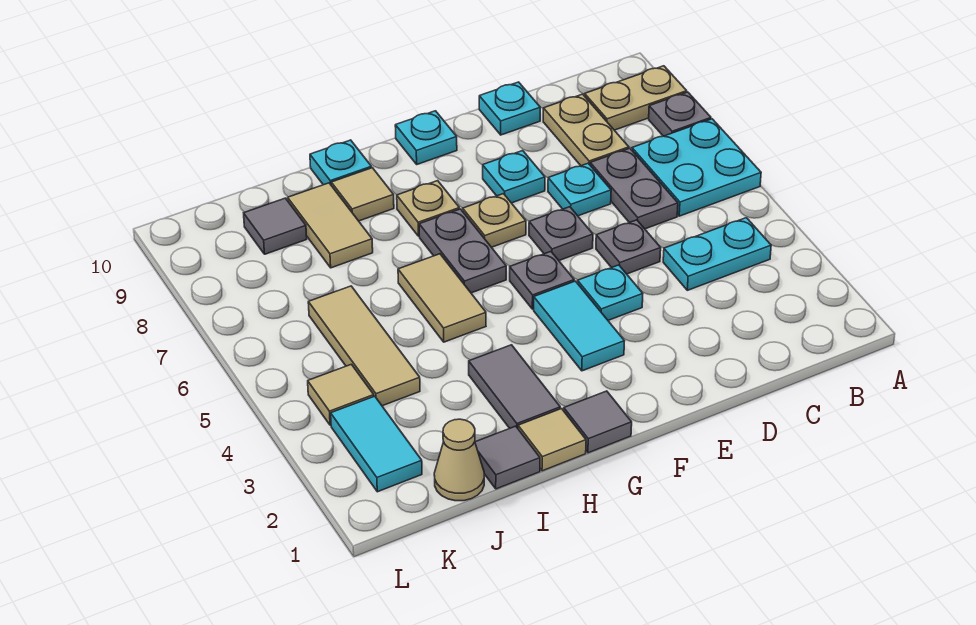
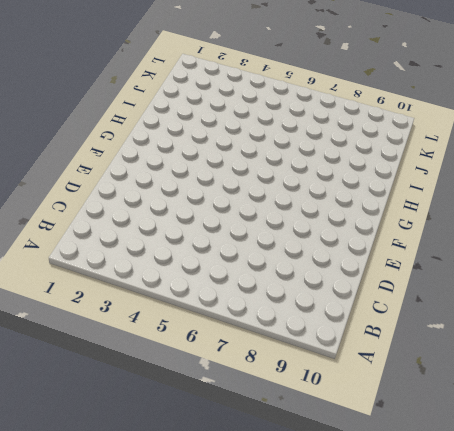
none -> cyan 2x2 plate [632,119,761,216]
none -> grey 1x1 plate [649,92,711,136]
none -> tan 1x2 plate [585,66,687,130]
none -> cyan 1x2 plate [663,218,771,290]

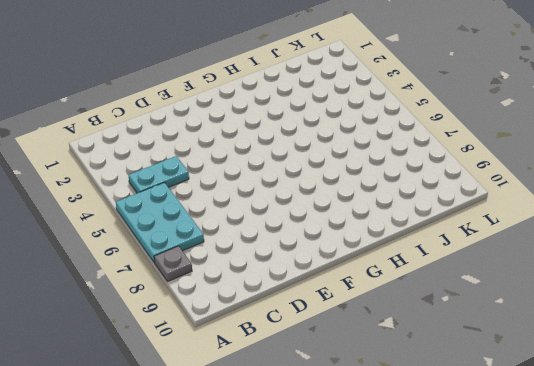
cyan 2x3 plate [116,182,204,263] -> cyan 2x2 plate [632,119,761,216]
none -> tan 1x2 plate [585,66,687,130]
none -> grey 1x2 plate [590,148,678,229]
none -> tan 1x2 plate [543,94,629,166]
none -> grey 1x1 plate [596,220,661,274]

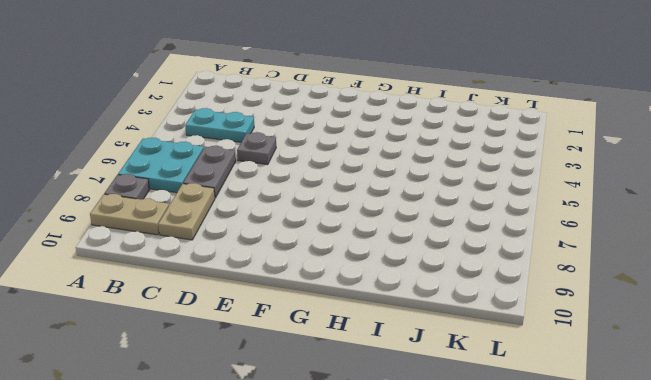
none -> cyan 1x1 plate [548,163,611,216]
none -> cyan 1x1 plate [479,82,540,135]
none -> cyan 1x1 plate [578,265,643,320]
none -> grey 1x1 plate [529,207,593,260]

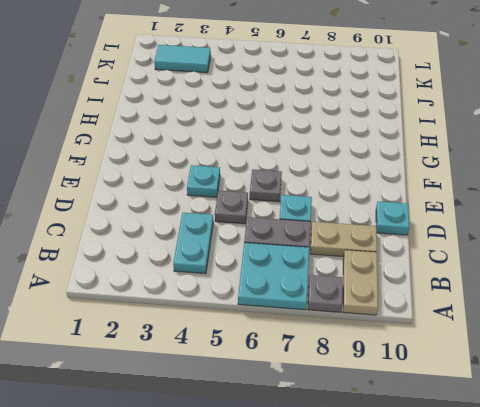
none -> cyan 1x1 plate [483,151,545,203]
none -> cyan 1x2 tile [534,281,624,371]
none -> grey 1x1 plate [510,252,574,309]
none -> tan 1x1 plate [463,194,526,247]

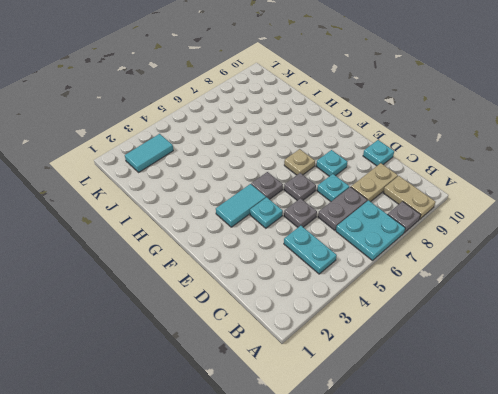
none -> cyan 1x1 plate [395,111,457,164]
none -> grey 1x1 tile [564,391,632,453]
none -> grey 1x2 plate [419,209,506,293]
none -> tan 1x1 plate [397,181,459,236]

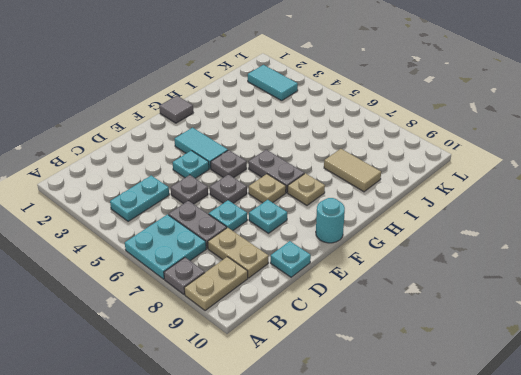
cyan 1x1 round brick [316,198,345,243] -> cyan 1x1 plate [395,111,457,164]
none -> tan 1x1 tile [518,409,586,471]
none -> grey 1x2 tile [469,345,560,428]
none -> tan 1x2 tile [398,254,486,342]
none -> tan 1x1 tile [331,168,394,221]

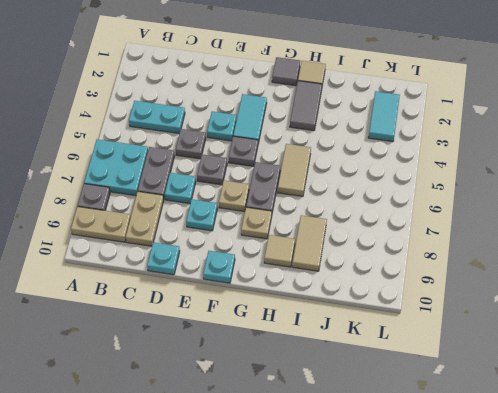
none -> cyan 1x1 plate [310,140,372,185]
none -> grey 1x1 tile [475,426,540,489]
none -> tan 1x1 cone [434,419,484,501]
none -> tan 1x3 tile [308,286,420,406]

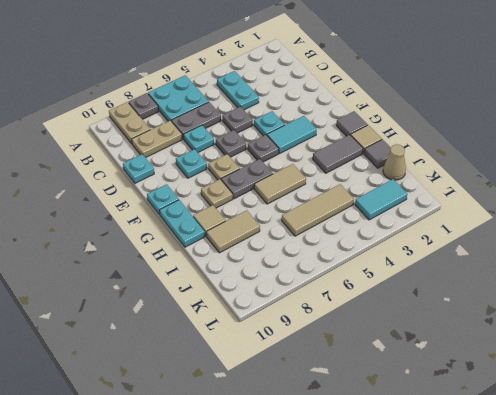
cyan 1x2 plate [159,200,205,247] -> cyan 1x1 plate [310,140,372,185]
none -> grey 1x1 tile [244,198,307,254]
none -> tan 1x1 tile [308,364,374,425]

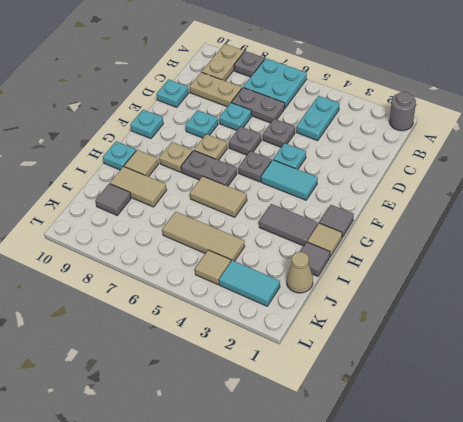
grey 1x1 round brick [389,92,416,131] -> none

